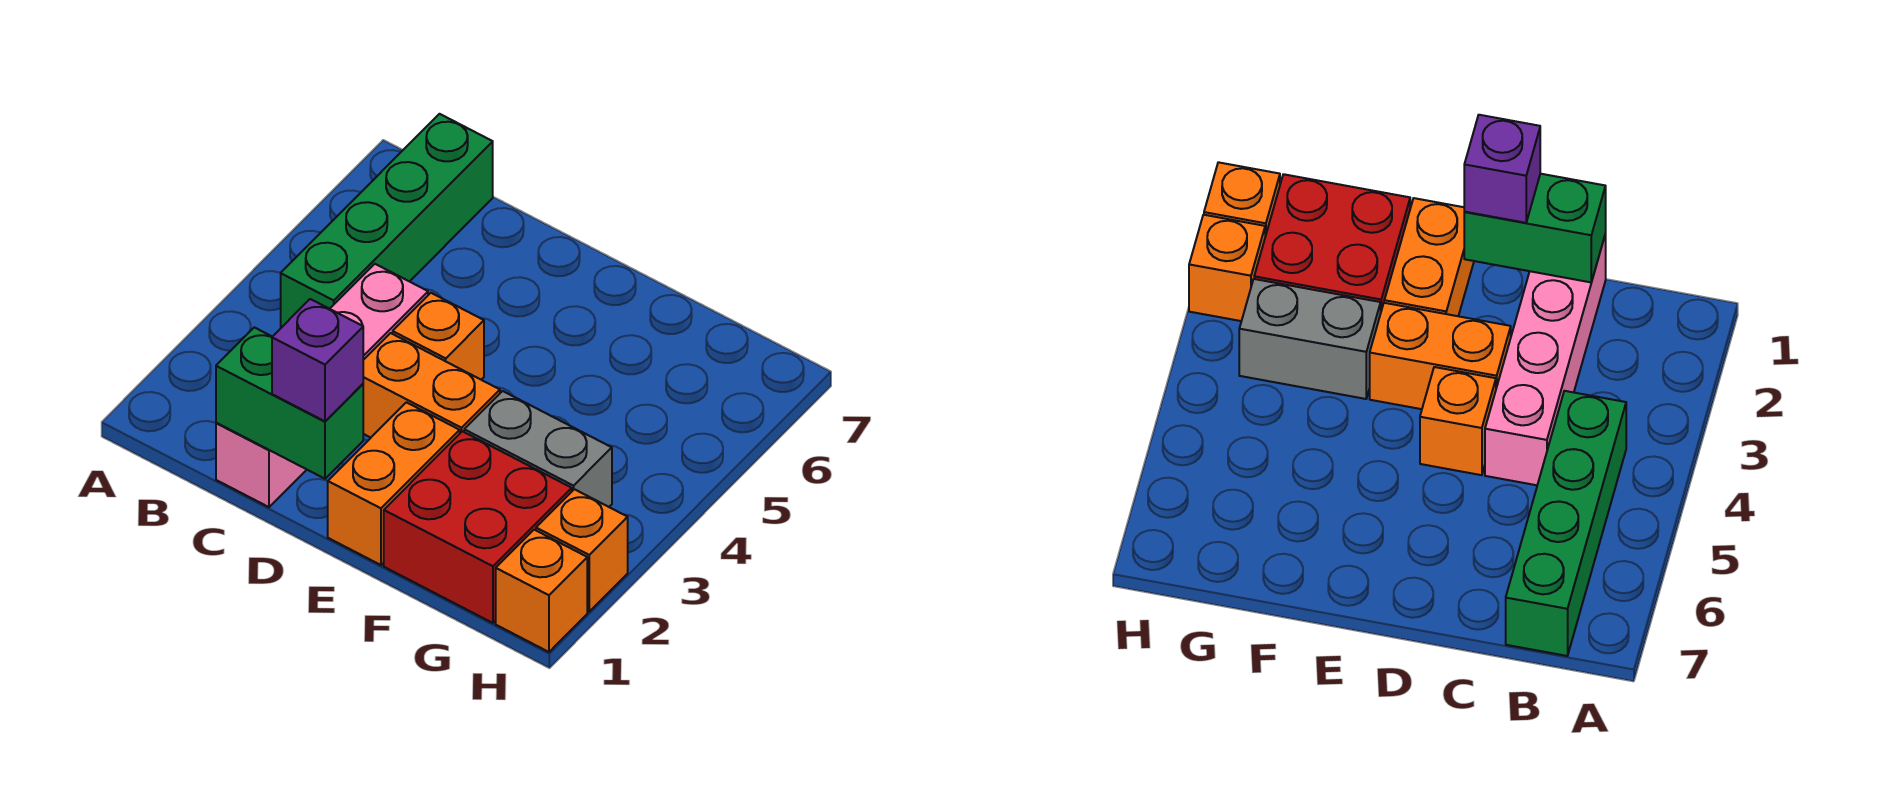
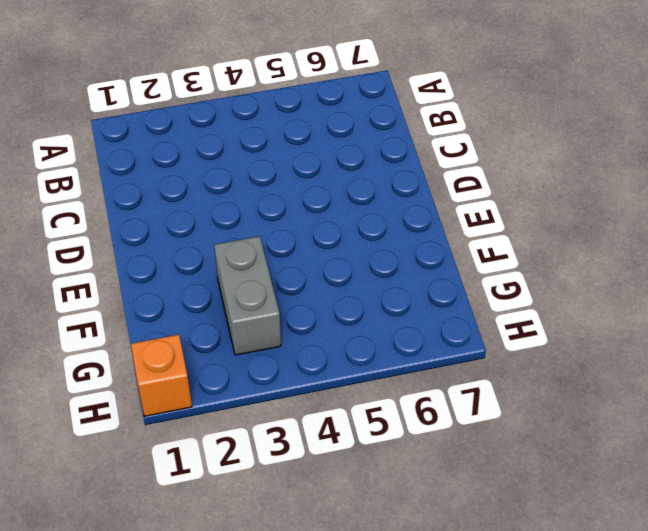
none -> green 1x4 brick [281,114,493,328]
none -> pink 1x4 brick [216,264,428,507]

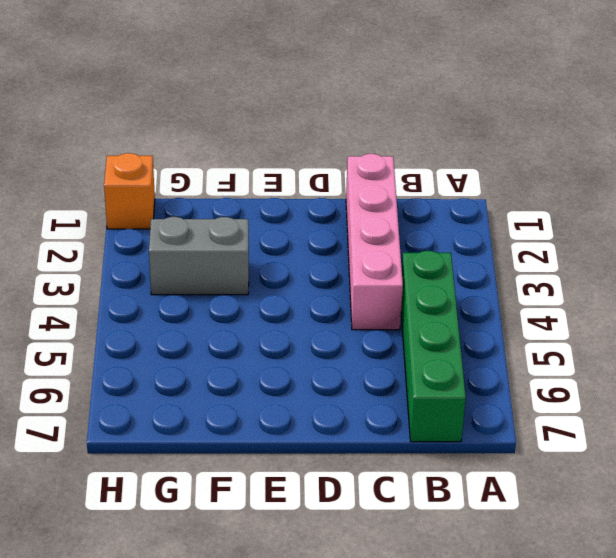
none -> orange 1x2 brick [363,333,500,438]
none -> orange 1x1 brick [393,293,484,380]

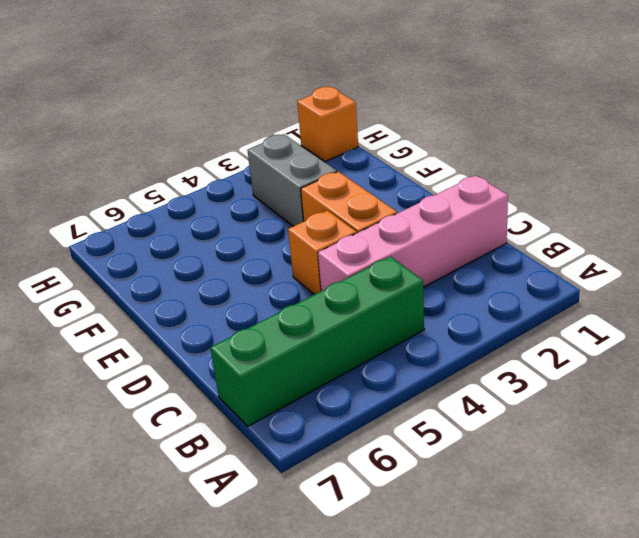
none -> orange 1x2 brick [328,402,460,565]
none -> red 2x2 brick [384,431,572,623]

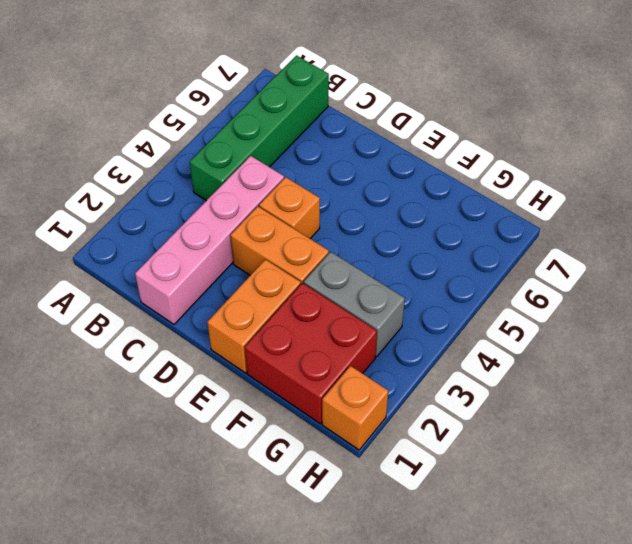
none -> orange 1x1 brick [536,489,628,612]
none -> green 1x2 brick [216,327,363,479]

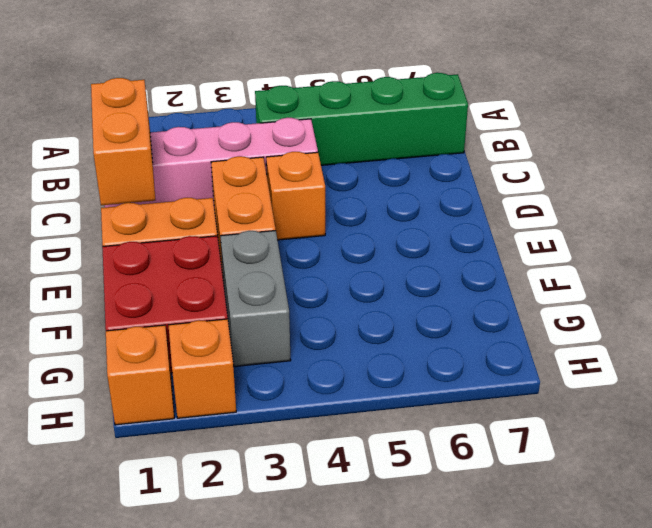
orange 1x2 brick [91,78,155,205] -> green 1x2 brick [216,327,363,479]
none -> purple 1x1 brick [272,299,363,421]

